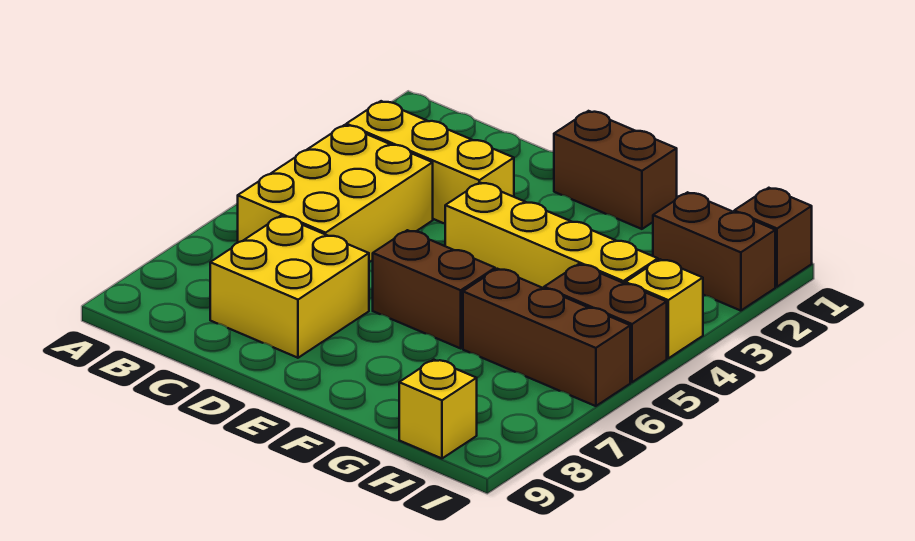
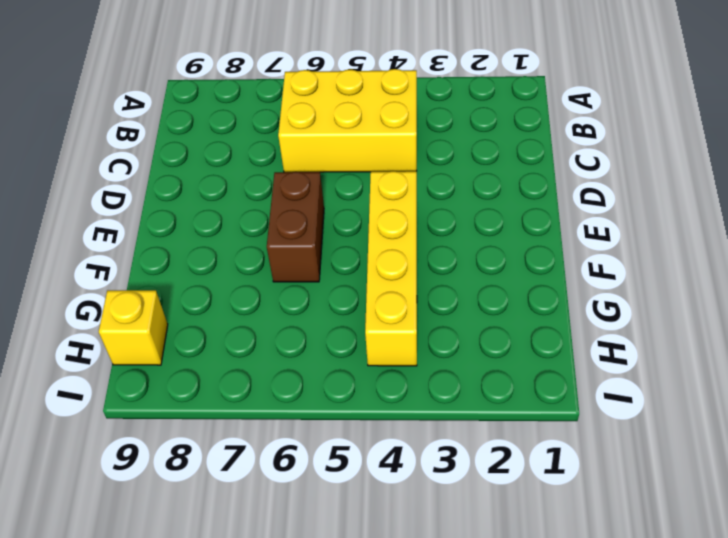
none -> yellow 1x3 brick [346,101,514,224]
none -> yellow 2x2 brick [210,216,369,358]
none -> brown 1x2 brick [554,111,677,229]

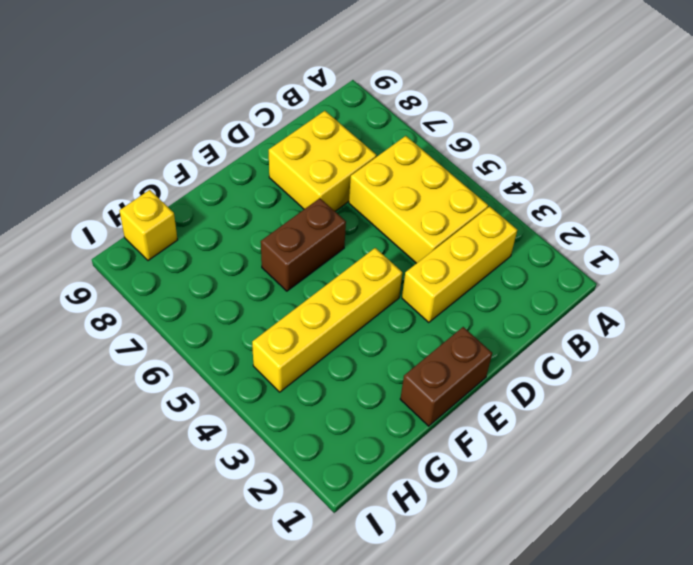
none -> brown 1x3 brick [463,269,630,406]
none -> brown 1x2 brick [653,192,775,311]
none -> brown 1x2 brick [544,264,667,382]

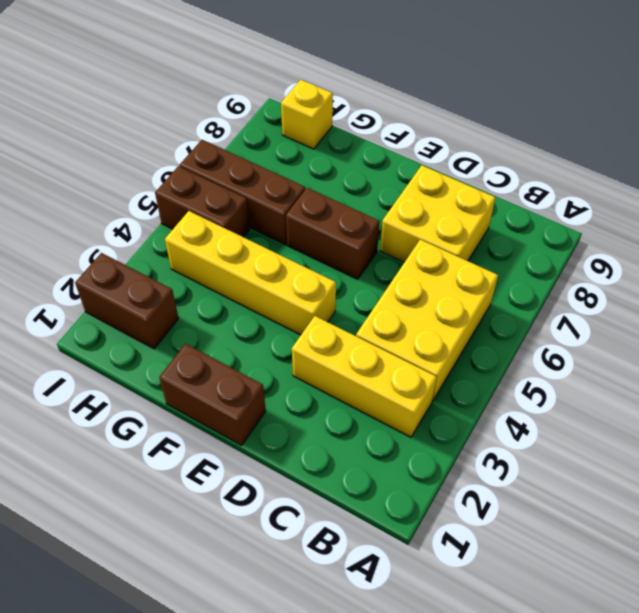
none -> brown 1x1 brick [734,188,812,287]
none -> yellow 1x1 brick [626,259,703,358]

